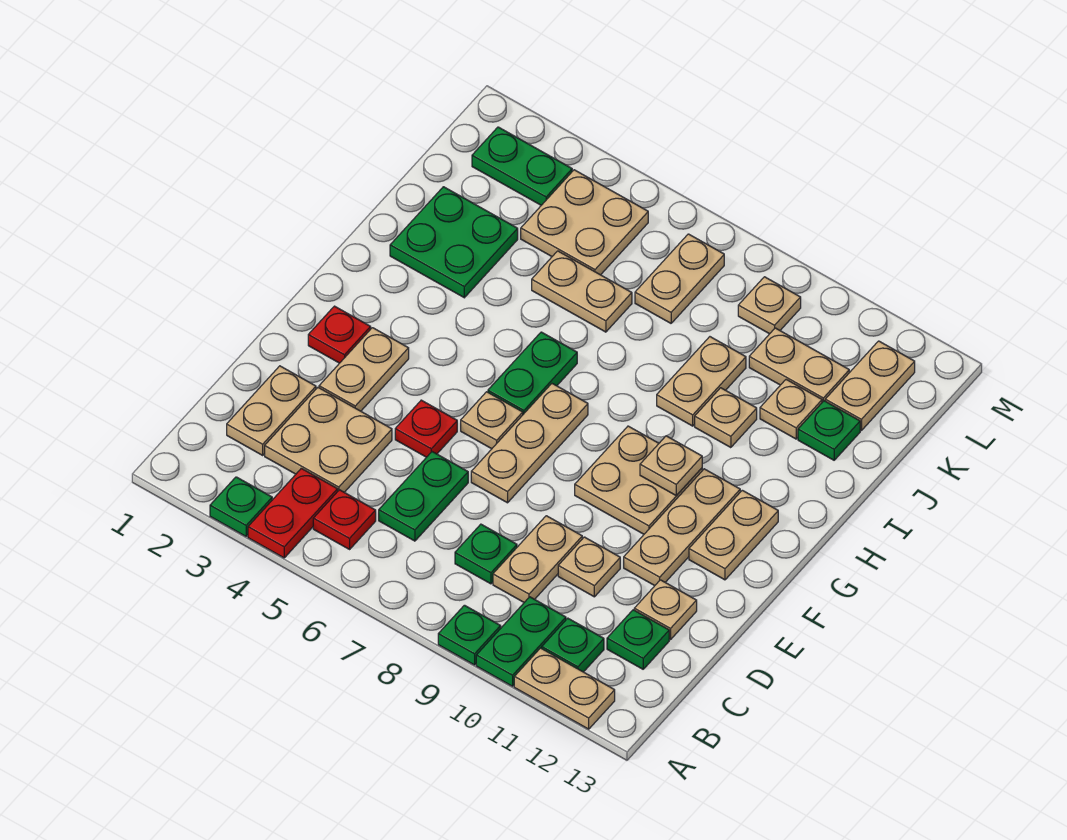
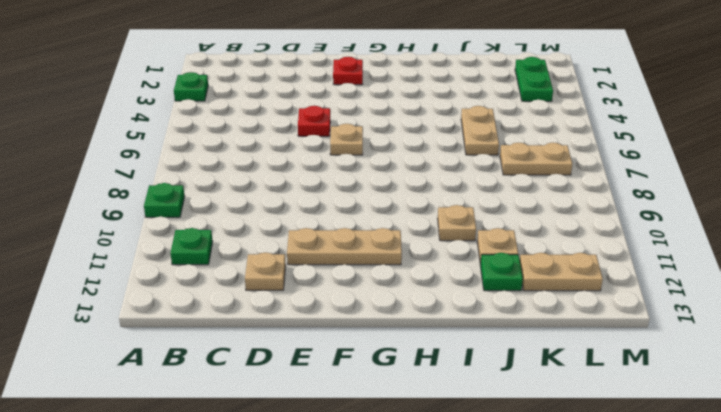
none -> red 1x2 plate [248,468,338,558]
none -> green 1x2 plate [476,597,566,686]
none -> tan 1x2 plate [514,648,615,729]
none -> red 1x1 plate [313,490,376,549]

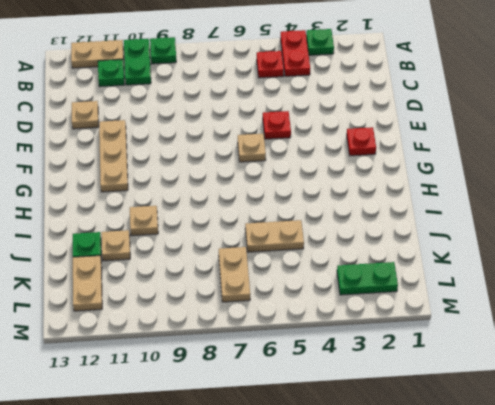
none -> tan 1x2 plate [227,366,316,455]
none -> tan 2x2 plate [265,388,392,492]
none -> green 1x2 plate [379,452,468,541]
none -> green 1x1 plate [455,524,517,584]

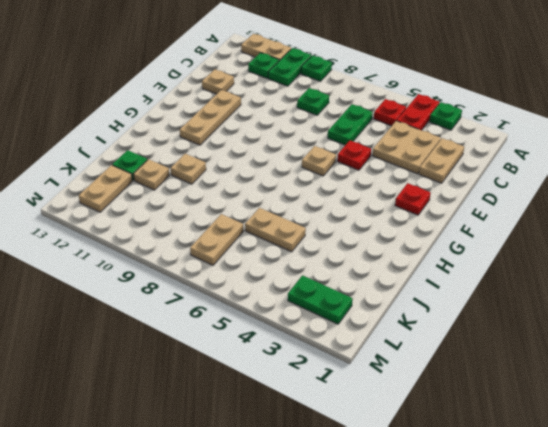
none -> tan 1x2 plate [493,516,582,602]
none -> green 1x1 plate [607,610,669,669]
none -> tan 1x1 plate [558,537,620,597]
none -> tan 1x2 plate [319,328,409,411]

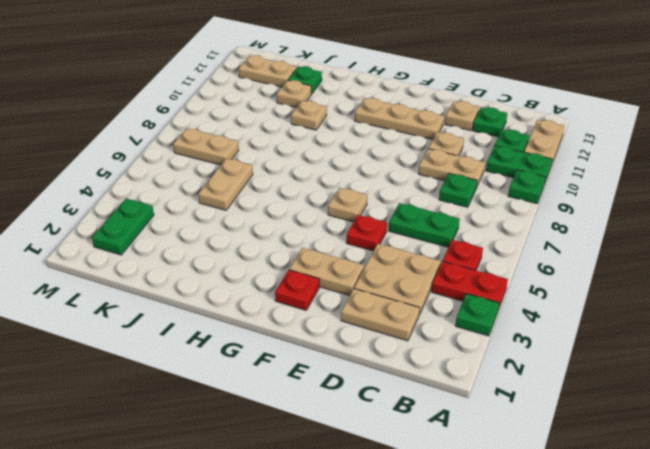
none -> tan 1x3 plate [471,384,588,503]
none -> tan 2x2 plate [575,426,702,534]
none -> tan 1x2 plate [689,490,778,580]
none -> green 1x2 plate [488,332,577,414]

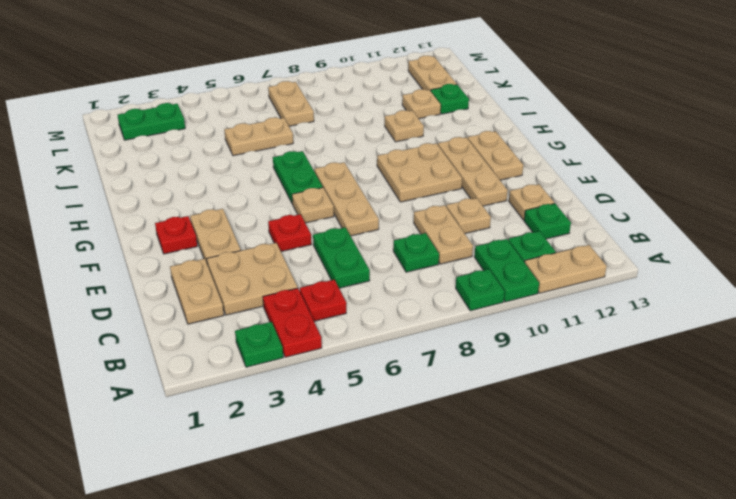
none -> green 2x2 plate [390,187,518,298]
none -> tan 1x2 plate [657,337,746,426]
none -> tan 2x2 plate [521,170,648,275]
none -> tan 1x2 plate [749,328,849,402]

